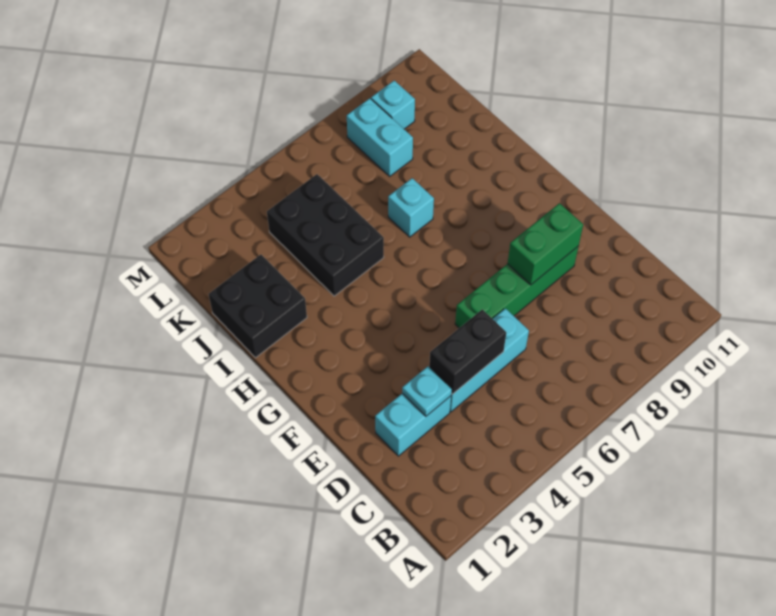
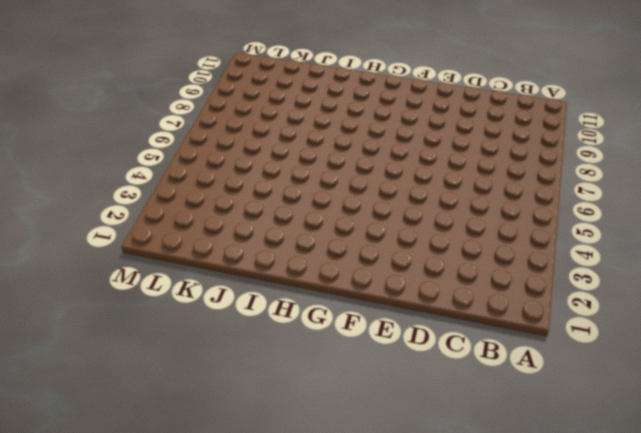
none -> cyan 1x2 brick [375,393,451,456]
none -> cyan 1x3 brick [450,309,529,412]

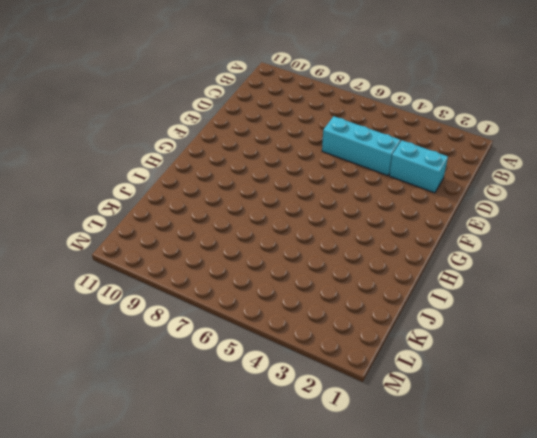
none -> green 1x4 brick [455,246,579,328]
none -> black 2x2 brick [209,255,307,358]

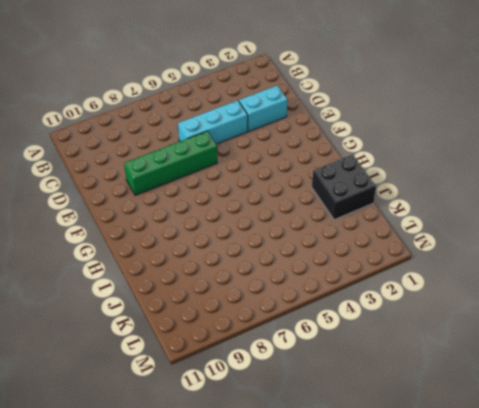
none -> black 2x3 brick [267,174,384,296]
none -> cyan 1x1 brick [388,178,434,237]

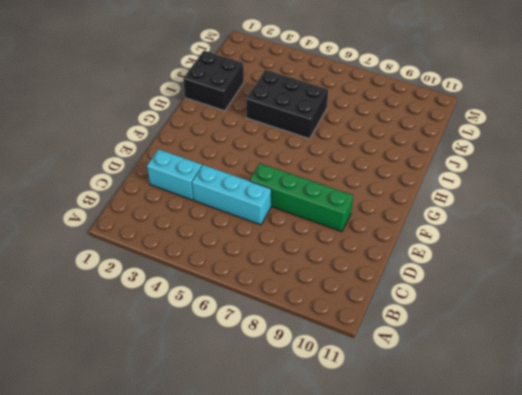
black 2x3 brick [246,70,328,139] -> black 2x3 brick turned to [267,174,384,296]
none -> cyan 1x1 brick [388,178,434,237]
none -> cyan 1x2 brick [347,98,413,176]

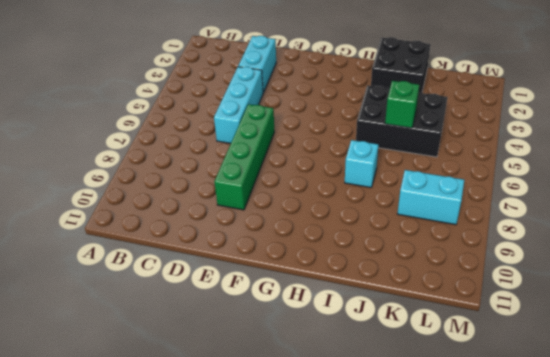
green 1x1 brick [385,81,419,128] -> none
none -> cyan 1x1 brick [371,81,415,129]
none -> cyan 1x1 plate [402,366,452,416]

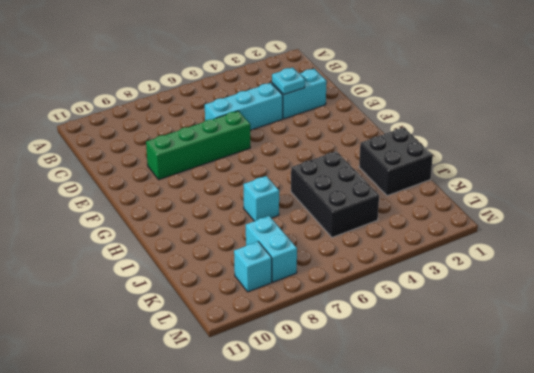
none -> black 1x2 brick [429,309,506,394]
none -> green 1x2 brick [507,203,583,285]

